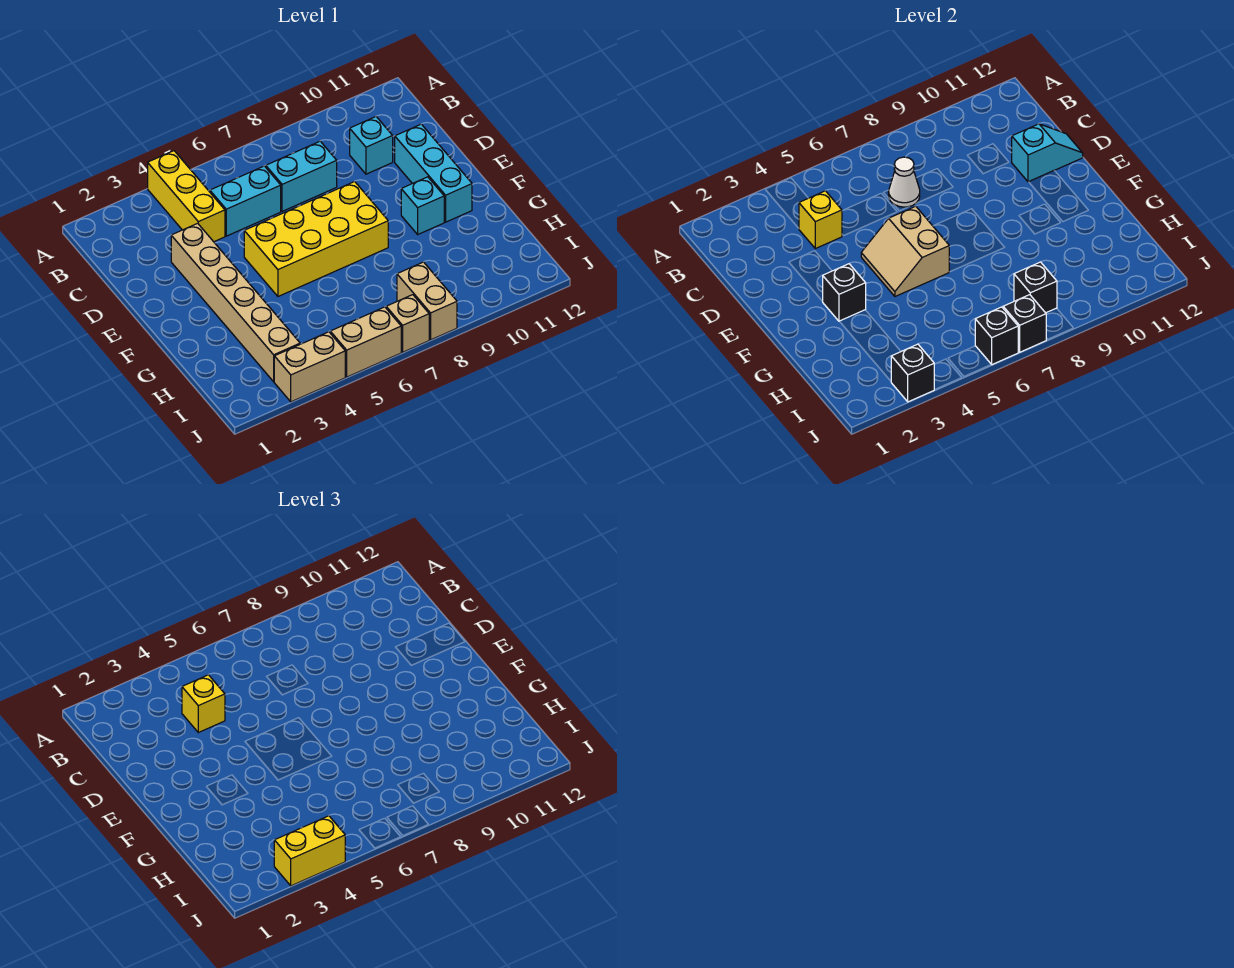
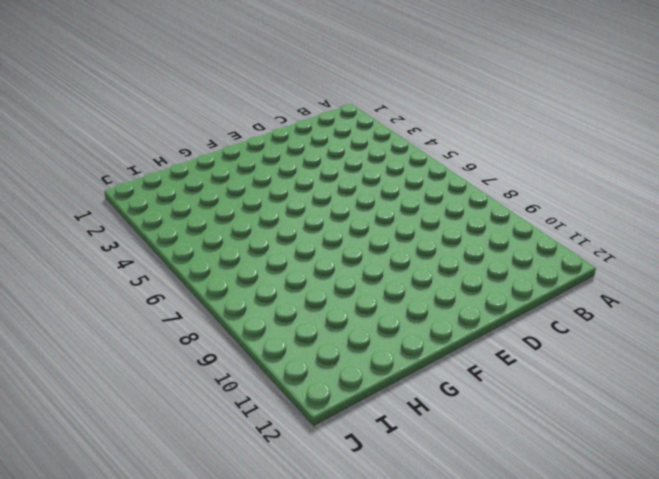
none -> yellow 1x3 brick [148,151,225,242]
none -> cyan 1x2 brick [210,166,281,236]
none -> cyan 1x2 brick [266,141,337,211]

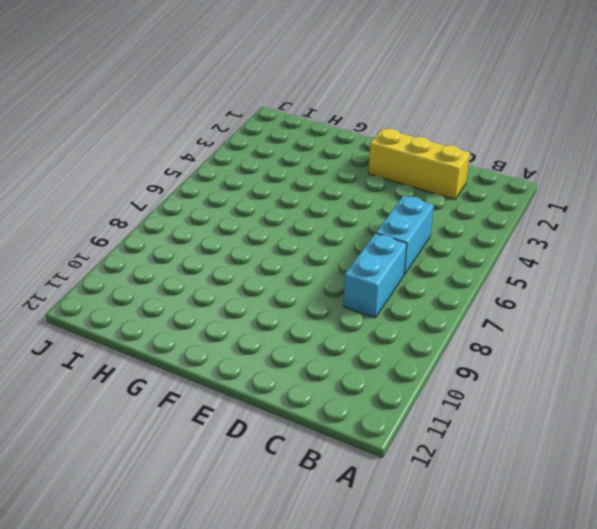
yellow 1x3 brick [369,128,470,199] -> yellow 1x3 brick moved to [148,151,225,242]
none -> cyan 1x1 brick [350,117,393,174]
none -> tan 1x6 brick [171,223,300,382]
none -> cyan 1x3 brick [395,124,472,222]

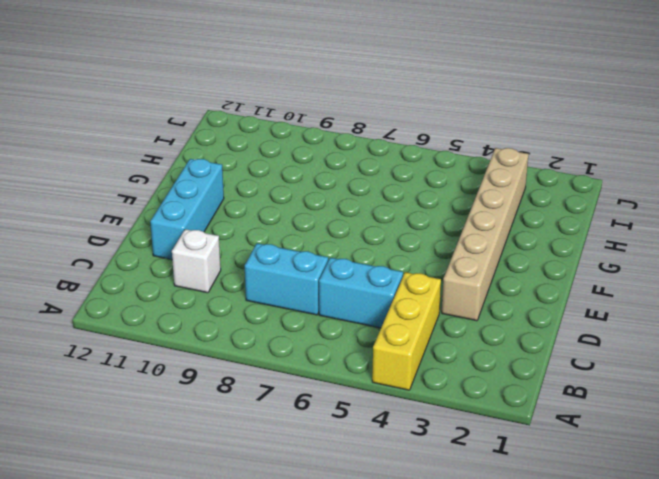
white 1x1 brick [172,229,221,293] -> cyan 1x1 brick [350,117,393,174]
none -> yellow 2x4 brick [244,182,388,296]
none -> cyan 1x1 brick [401,177,444,234]
none -> tan 1x2 brick [397,262,457,340]

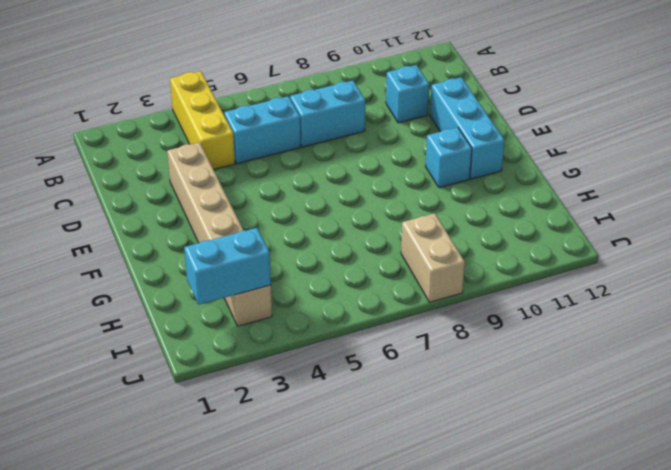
cyan 1x2 brick [184,228,271,305] -> none
none -> yellow 2x4 brick [244,182,388,296]
none -> tan 1x2 brick [274,332,345,402]
none -> tan 1x2 brick [330,307,401,377]

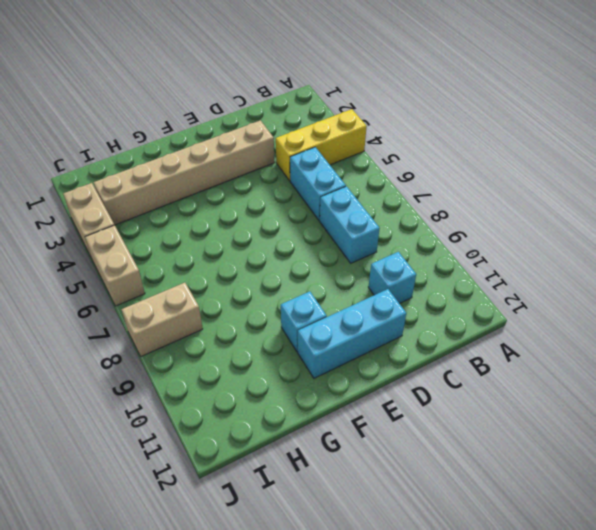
none -> yellow 2x4 brick [244,182,388,296]
none -> tan 1x1 brick [386,295,429,352]
none -> yellow 1x1 brick [799,191,842,249]

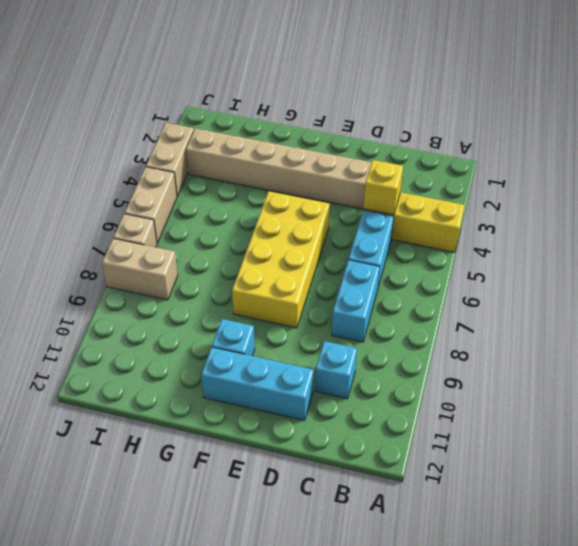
none -> white 1x1 cone [889,157,920,207]
none -> cyan 1x2 slope [1012,124,1083,182]
none -> tan 2x2 slope [861,206,949,296]

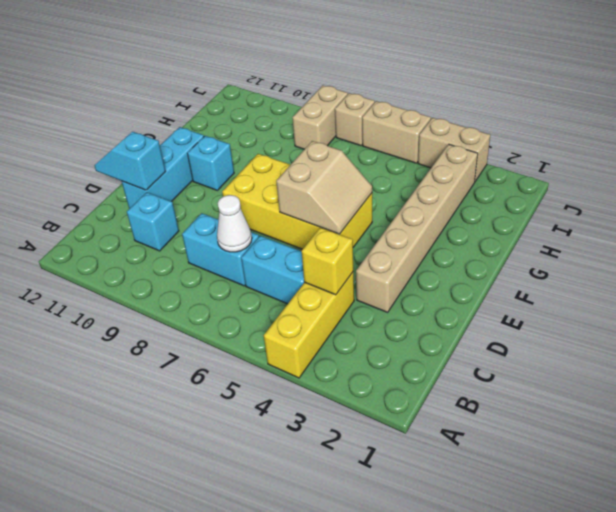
none -> black 1x1 brick [822,264,866,321]
none -> black 1x1 brick [1014,262,1057,313]
none -> black 1x1 brick [891,344,934,402]

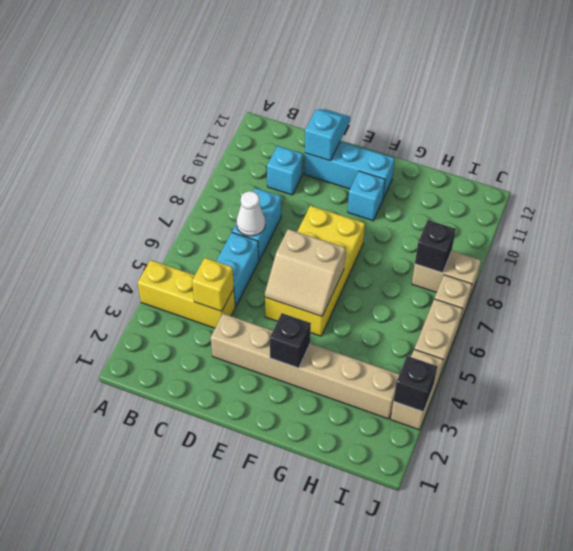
none -> black 1x1 brick [975,307,1018,365]
none -> black 1x1 brick [1003,295,1046,352]
none -> yellow 1x1 brick [182,675,225,733]

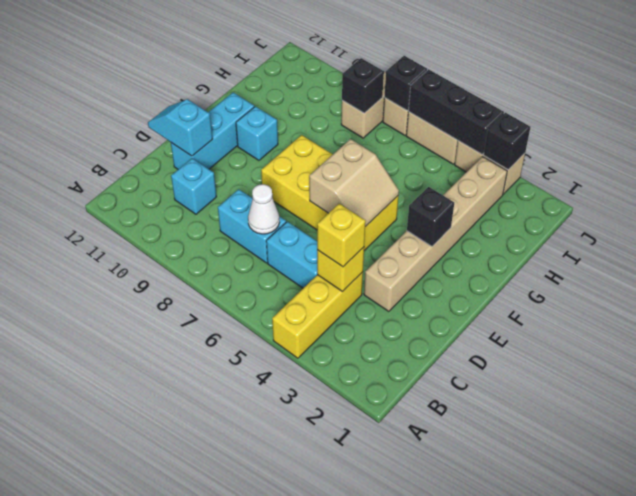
black 1x3 brick [409,69,504,154] -> black 1x1 brick [975,307,1018,365]
none -> yellow 1x2 brick [274,816,345,886]

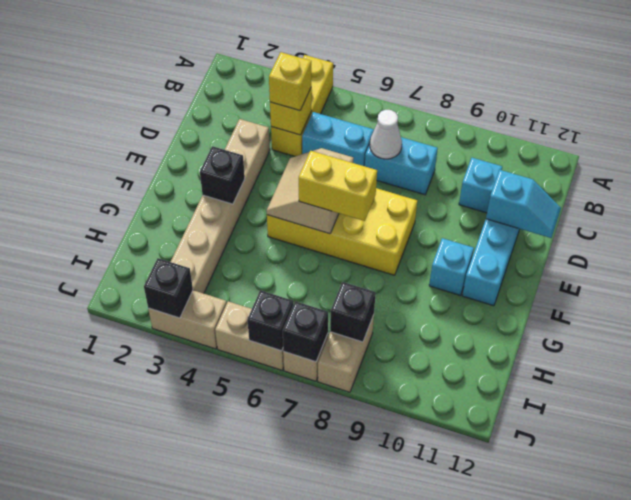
yellow 1x2 brick [299,151,377,221] -> yellow 1x2 brick moved to [274,816,345,886]

